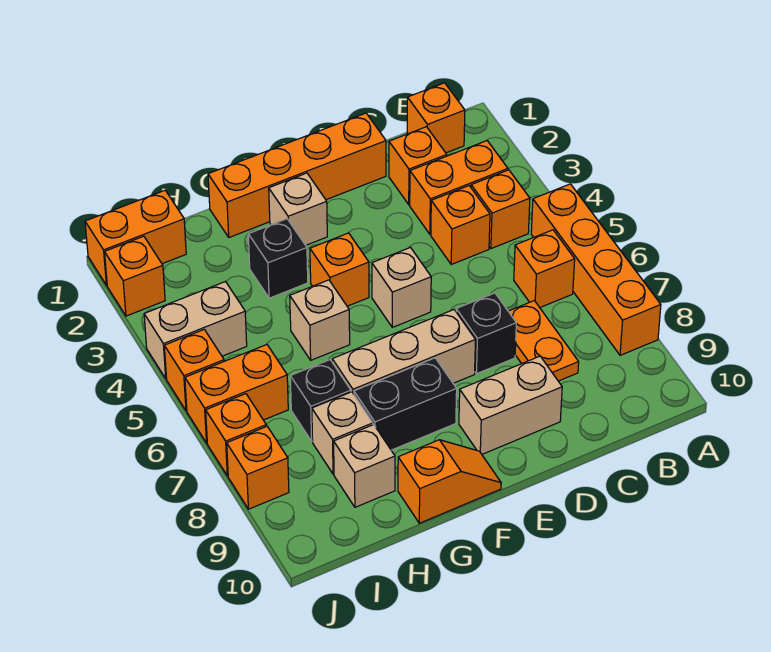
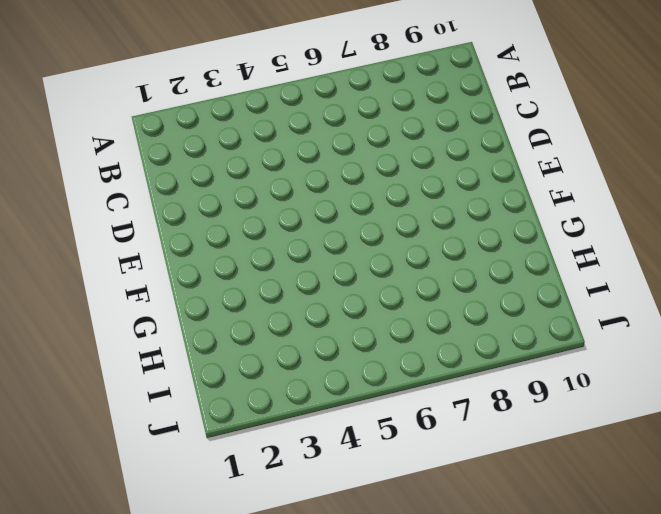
none -> orange 1x4 brick [531,184,661,355]
none -> orange 1x1 brick [407,83,465,153]
none -> orange 1x2 brick [410,141,508,234]

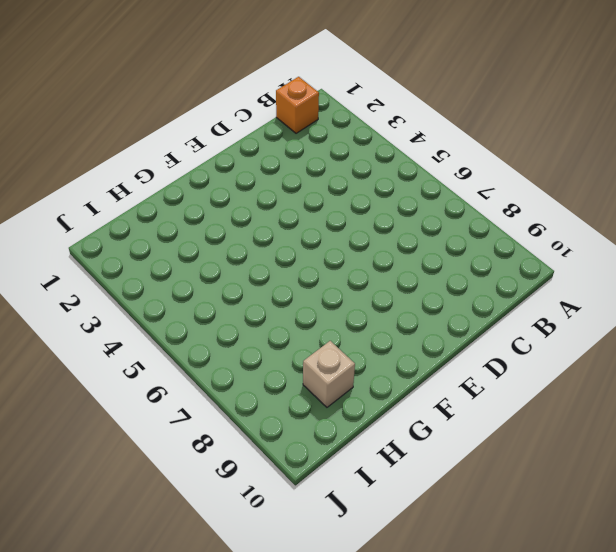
none -> orange 1x4 brick [531,184,661,355]
none -> orange 1x2 brick [410,141,508,234]
none -> orange 1x1 brick [471,170,530,249]

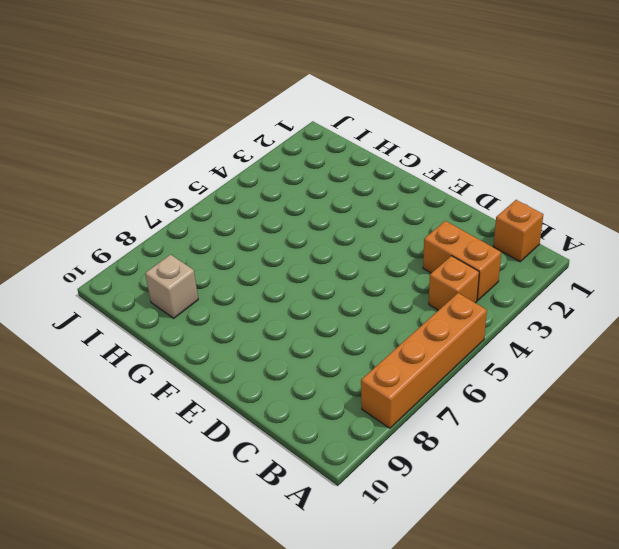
none -> orange 1x1 brick [514,230,575,307]
none -> orange 1x1 brick [389,127,447,205]
none -> orange 1x1 brick [431,186,490,264]

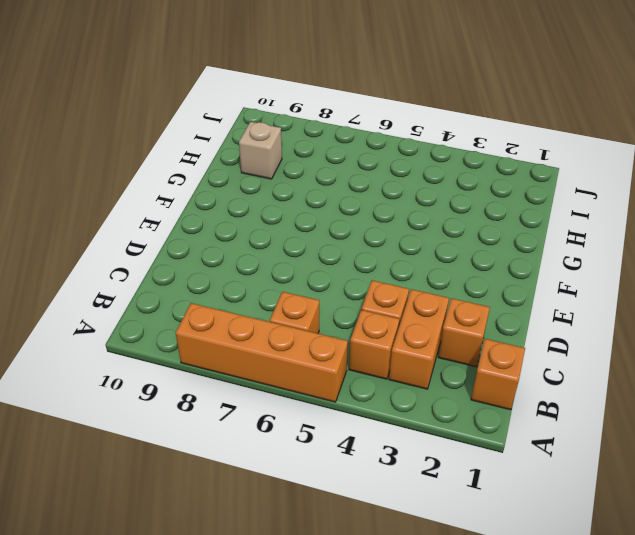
none -> orange 1x2 plate [508,301,579,381]
none -> orange 1x4 brick [208,113,386,237]
none -> black 1x1 brick [456,293,516,374]

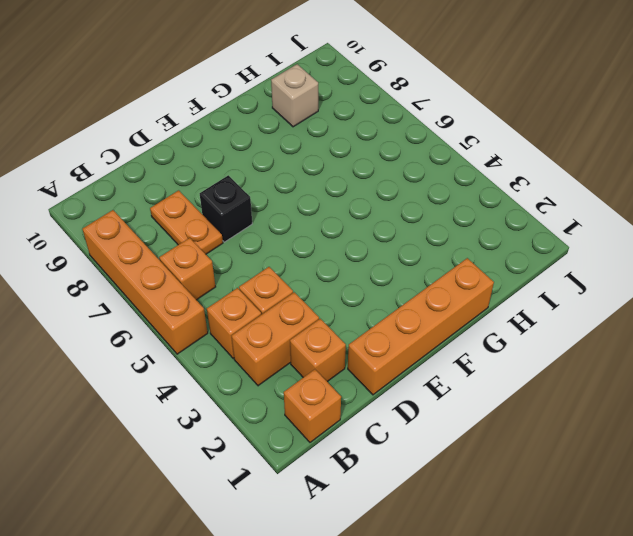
none -> tan 1x2 brick [459,356,562,454]
none -> tan 1x1 brick [372,248,431,327]
none -> tan 1x3 brick [332,310,475,394]

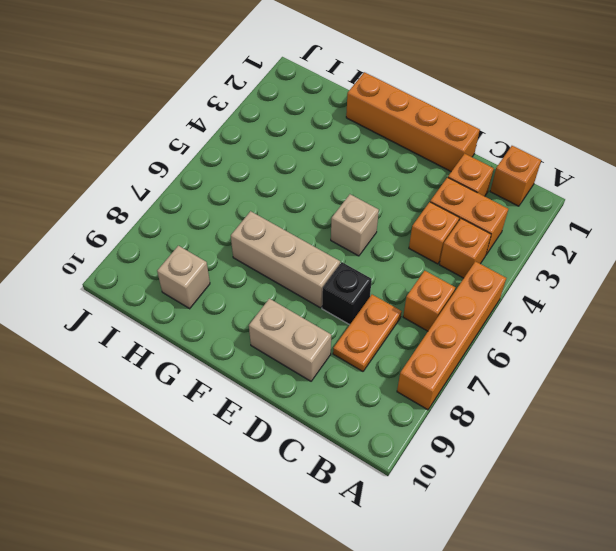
none -> tan 1x1 brick [269,173,327,245]
none -> orange 1x1 brick [310,233,369,306]
none -> black 1x2 brick [354,358,457,450]

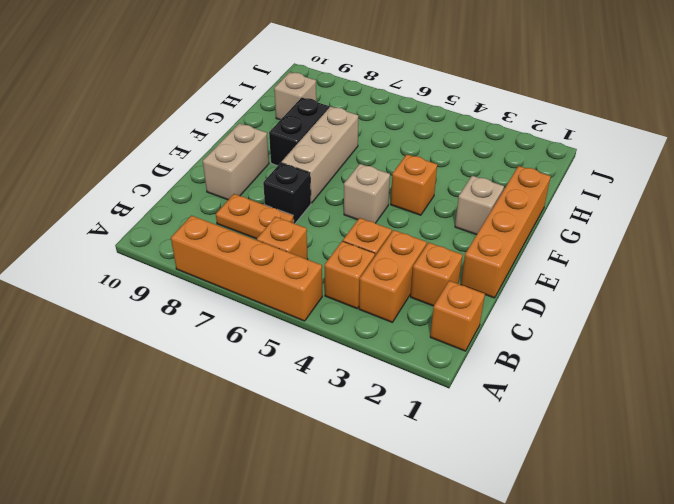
none -> orange 1x2 slope [398,440,501,523]
none -> black 1x1 brick [248,219,308,298]
none -> tan 1x1 brick [290,280,350,360]

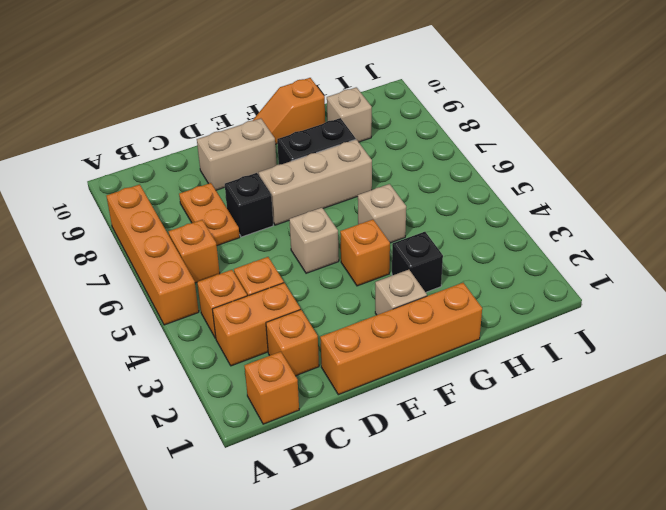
none -> black 1x1 brick [290,360,351,441]
none -> tan 1x1 brick [312,392,373,474]
none -> orange 1x2 brick [85,190,186,285]

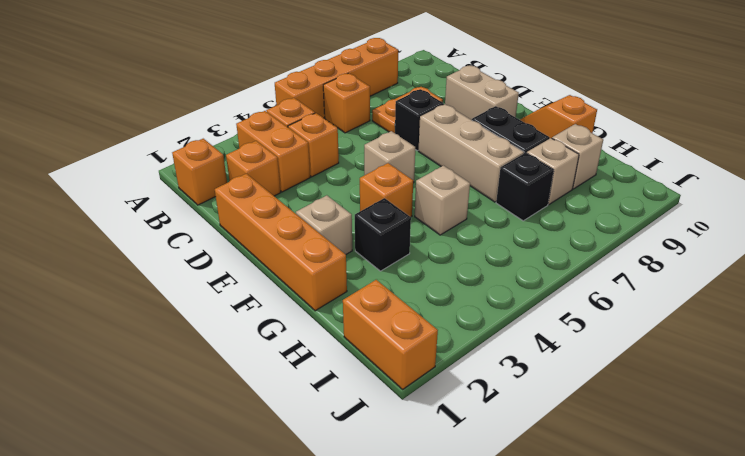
none -> tan 1x2 brick [144,282,247,379]
none -> orange 1x2 brick [185,345,288,443]
none -> orange 1x1 brick [105,236,165,316]

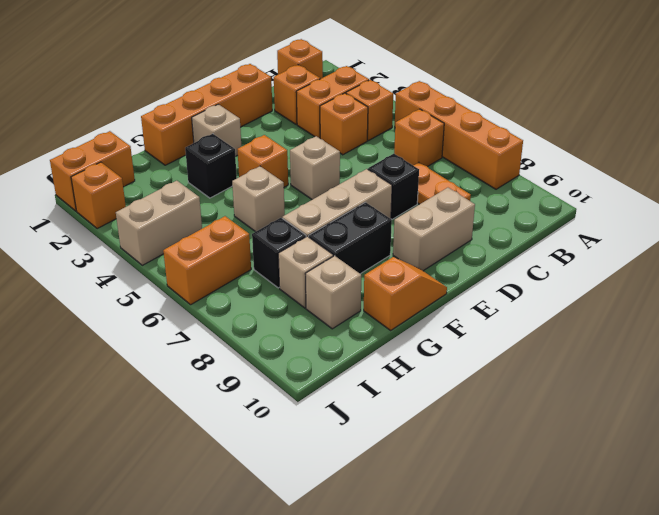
none -> orange 1x1 brick [164,330,224,411]
none -> orange 1x1 brick [206,394,266,476]
none -> orange 1x1 brick [227,426,289,509]

